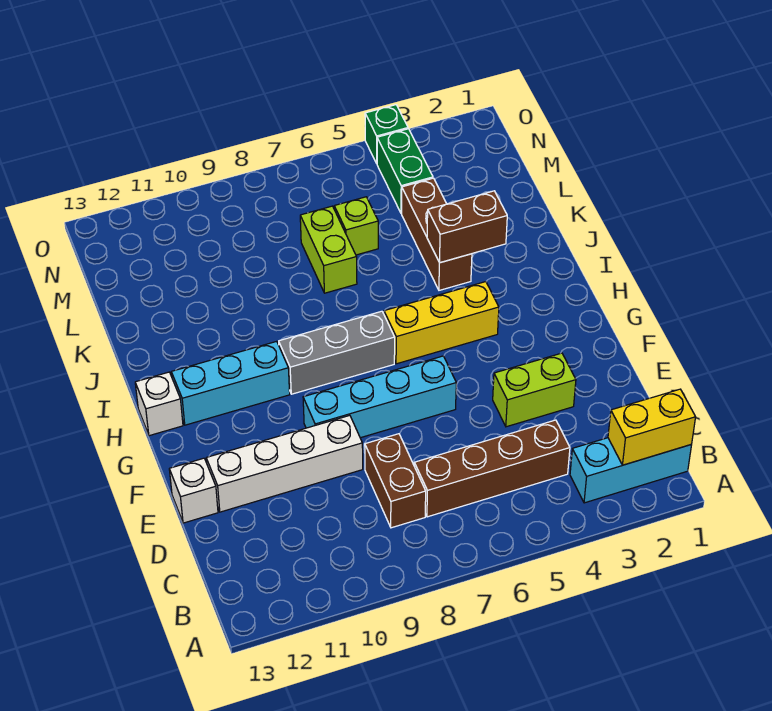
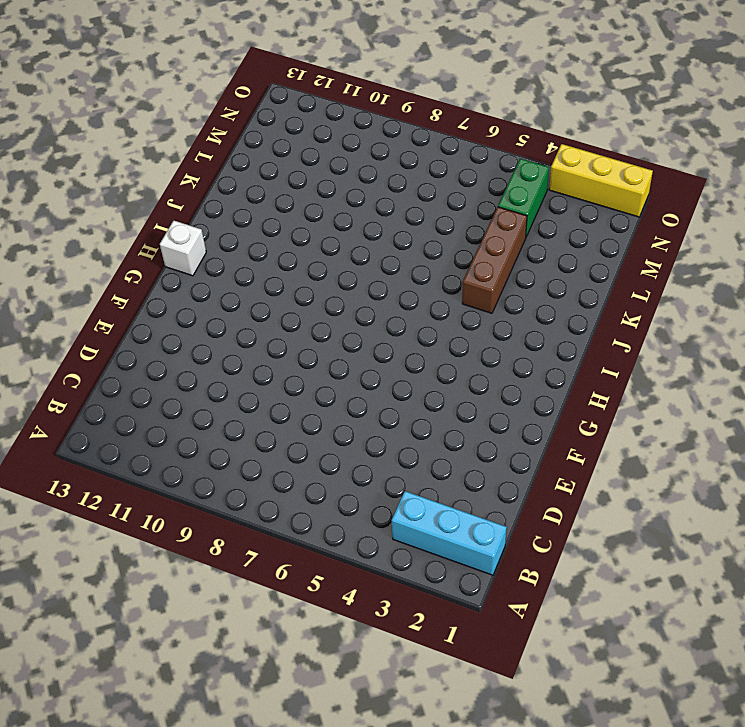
yellow 1x3 brick [549,144,653,217] -> yellow 1x3 brick moved to [384,282,499,364]
none -> brown 1x4 brick [414,420,570,517]
none -> brown 1x2 brick [365,434,426,528]
none -> lime 1x2 brick [493,353,576,427]

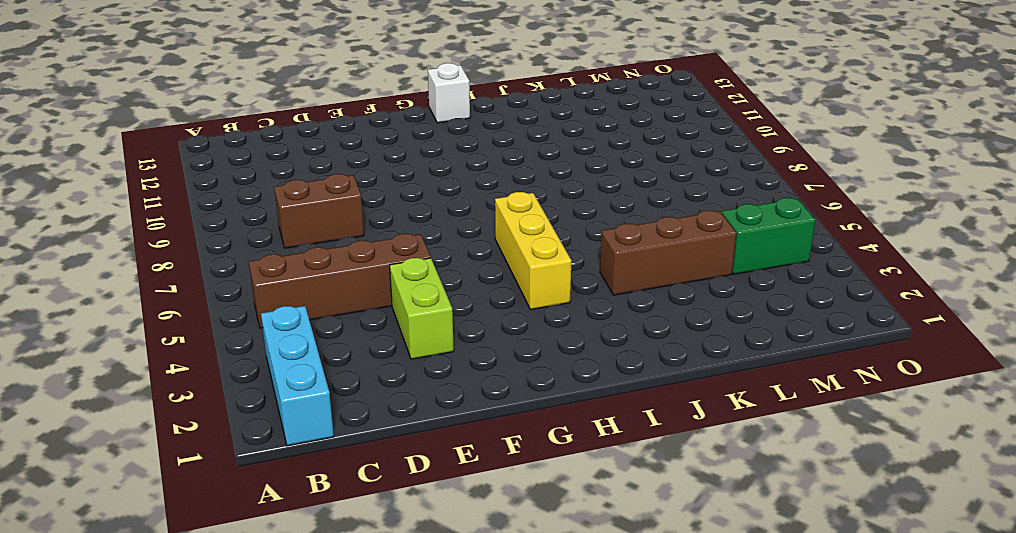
brown 1x4 brick [249,234,431,328] -> brown 1x4 brick turned to [414,420,570,517]
none -> white 1x4 brick [206,415,363,512]
none -> white 1x1 brick [169,458,218,523]
none -> cyan 1x4 brick [303,356,456,438]

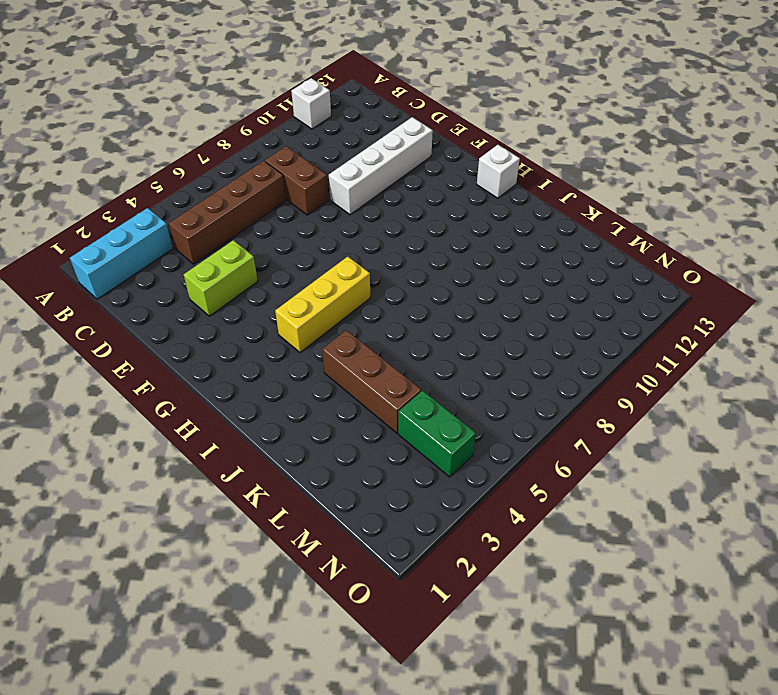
white 1x1 brick [291,78,331,129] -> white 1x1 brick moved to [169,458,218,523]
none -> cyan 1x4 brick [303,356,456,438]
none -> grey 1x3 brick [279,311,395,394]
none -> cyan 1x3 brick [171,341,290,425]

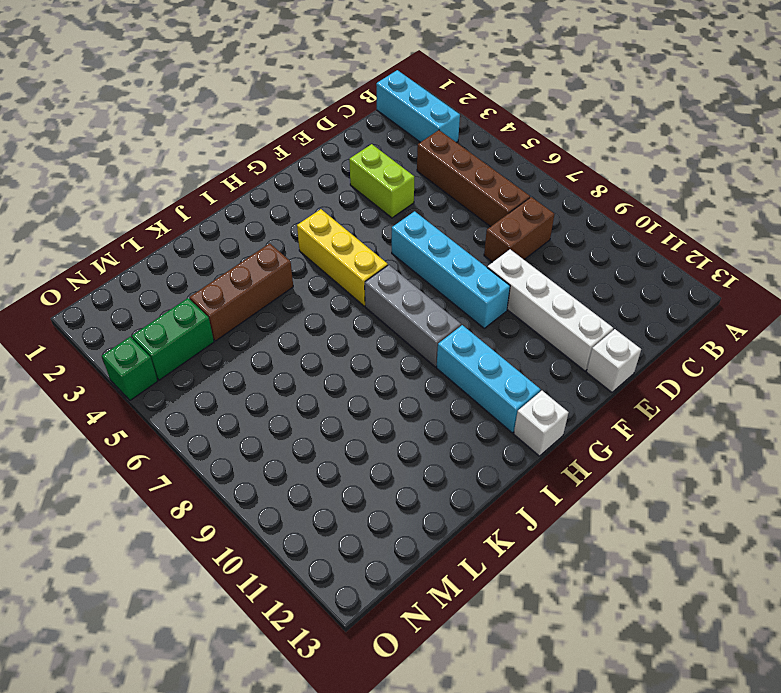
none -> lime 1x2 brick [300,206,357,293]
none -> lime 1x1 brick [334,197,378,255]
none -> yellow 1x2 brick [608,389,696,465]

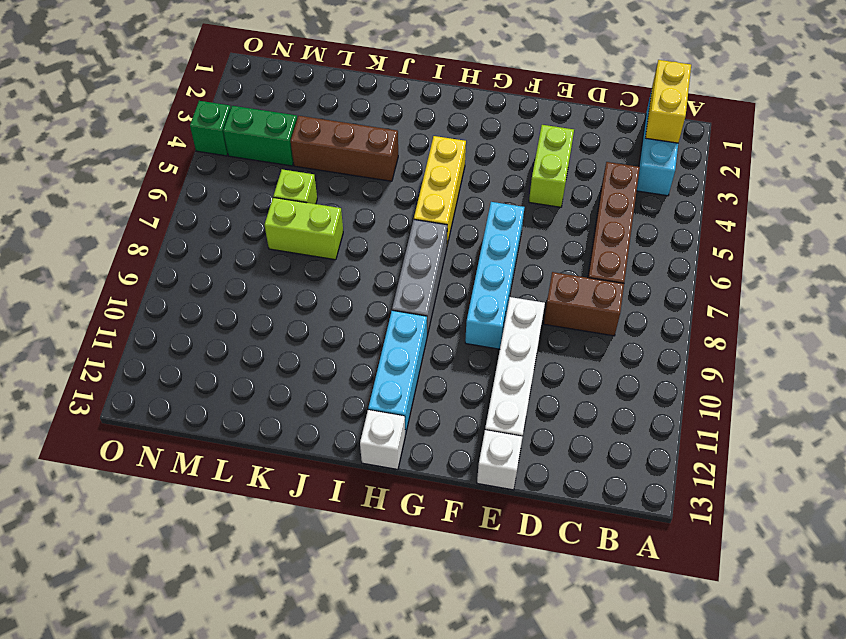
none -> brown 1x2 brick [427,191,507,263]

